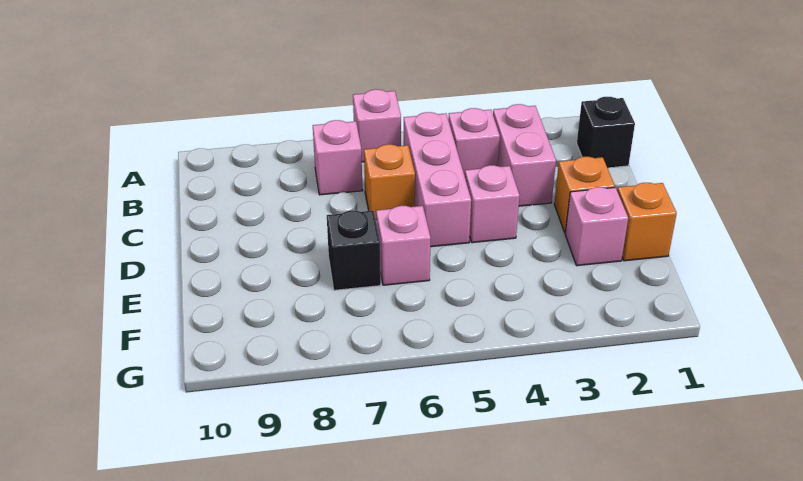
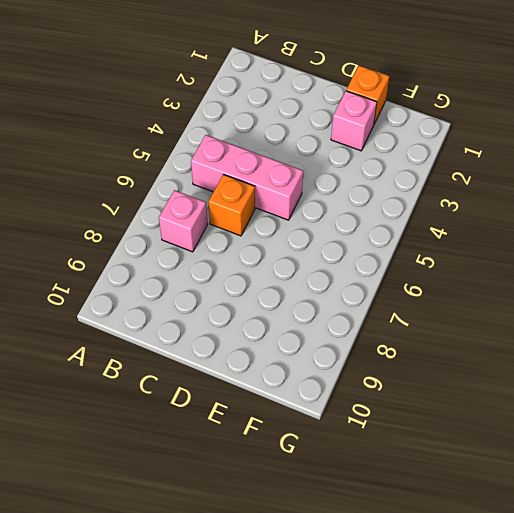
none -> pink 1x1 brick [353,89,401,162]
none -> black 1x1 brick [577,97,635,168]
none -> pink 1x2 brick [493,104,556,206]

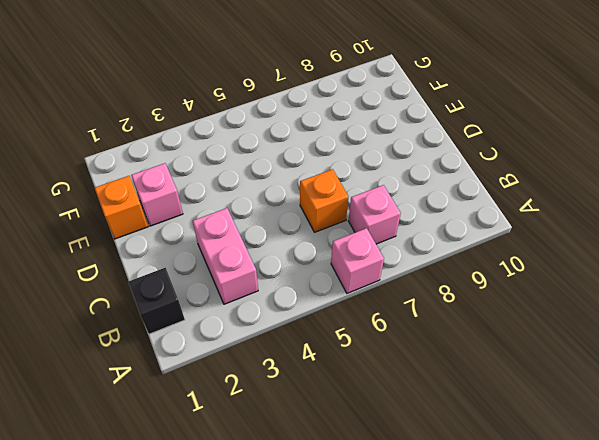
none -> pink 1x1 brick [448,108,500,176]
none -> pink 1x3 brick [404,112,471,247]
none -> orange 1x1 brick [554,157,615,233]

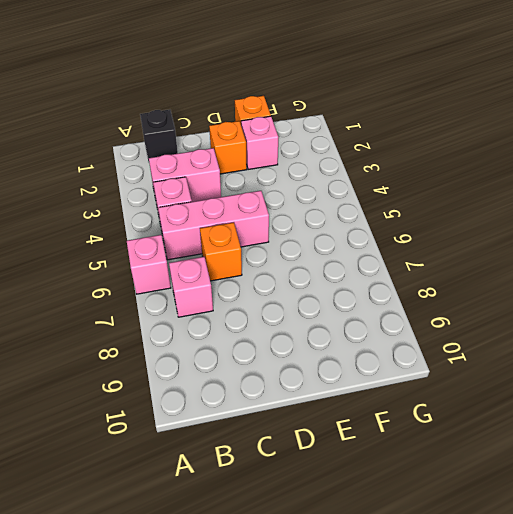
none -> pink 1x1 brick [465,165,520,243]
none -> pink 1x1 brick [376,206,431,285]
none -> black 1x1 brick [327,210,381,290]

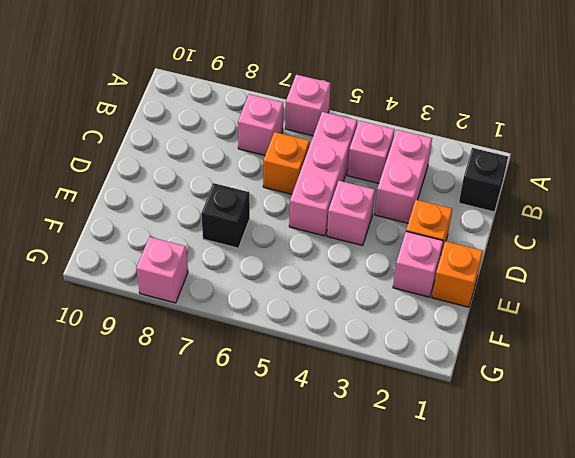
pink 1x1 brick [136,237,188,303] -> pink 1x1 brick moved to [376,206,431,285]

